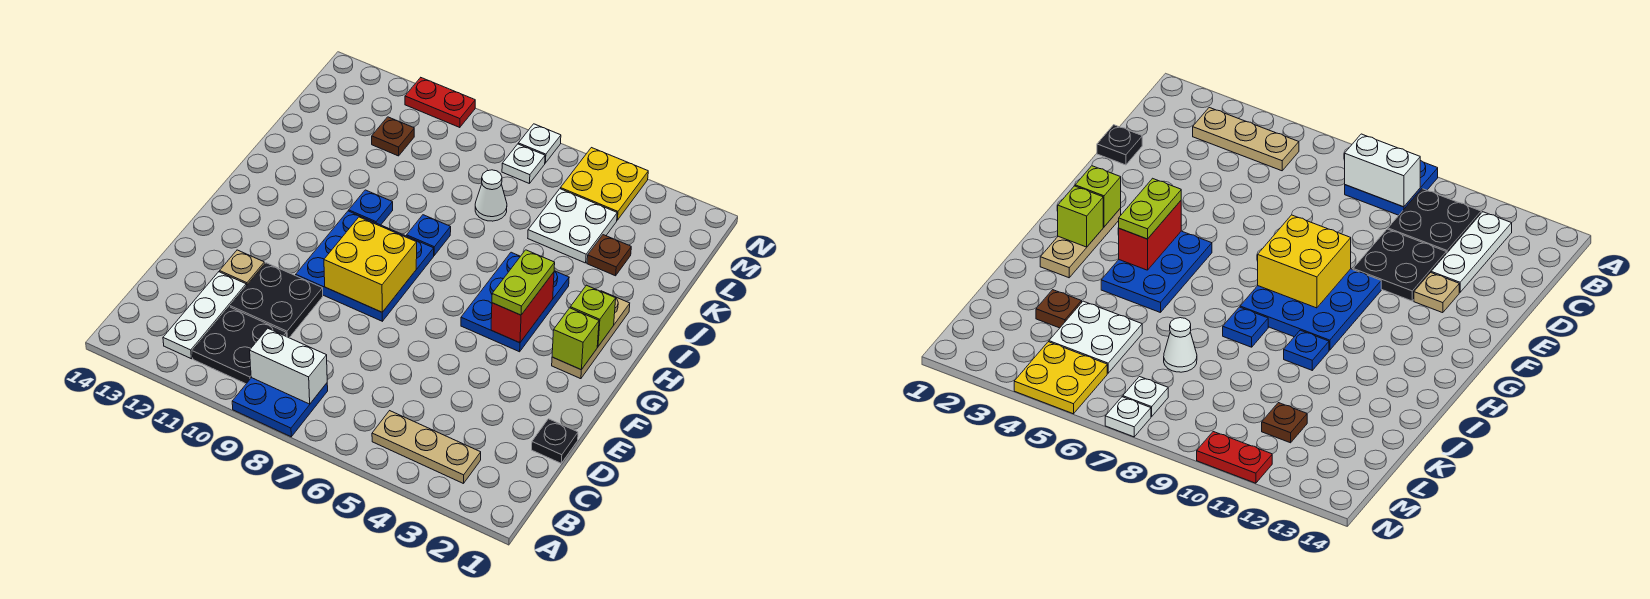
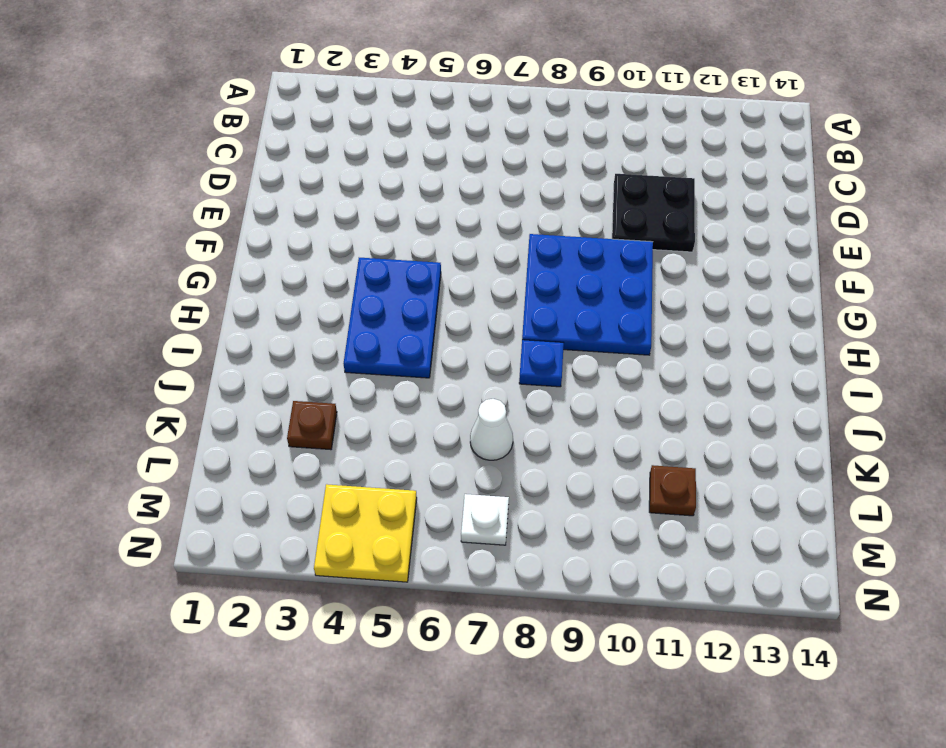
none -> blue 2x2 plate [232,378,328,437]
none -> tan 1x3 plate [372,411,481,484]
none -> black 2x2 plate [192,307,286,384]

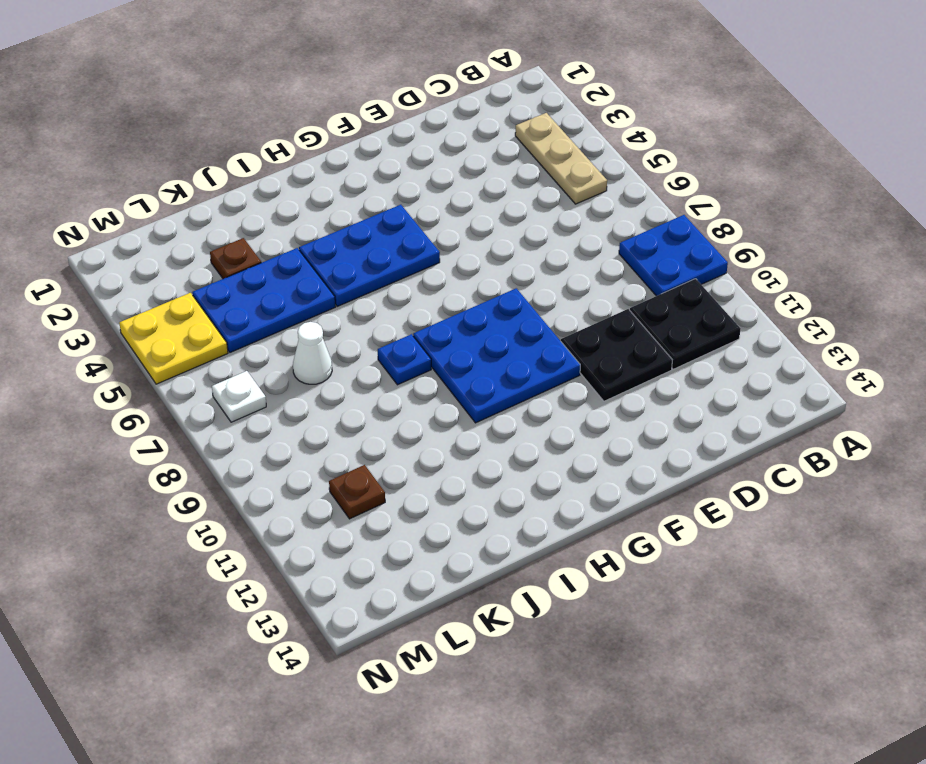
blue 2x3 plate [192,248,336,352] -> white 2x2 plate [528,189,617,263]
none -> white 1x3 plate [163,272,246,359]
none -> black 1x1 plate [532,419,578,463]
none -> tan 1x1 plate [220,250,265,286]

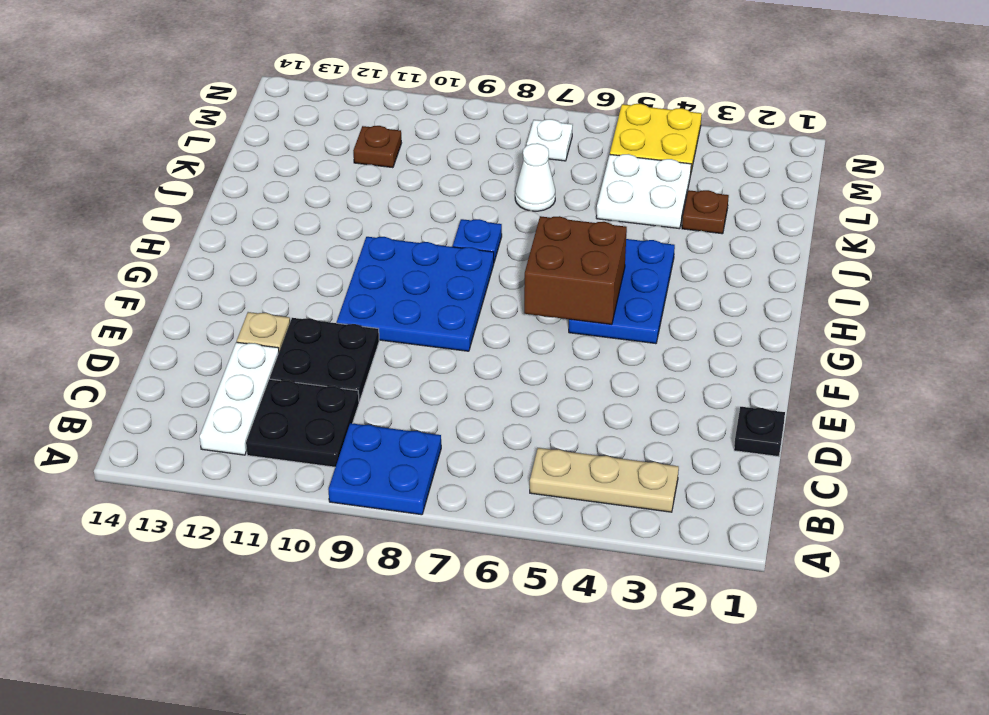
brown 2x2 brick [524,216,627,324] -> none
none -> tan 1x3 plate [552,291,630,379]
none -> blue 1x1 plate [349,190,393,225]
none -> white 1x1 plate [518,124,561,163]

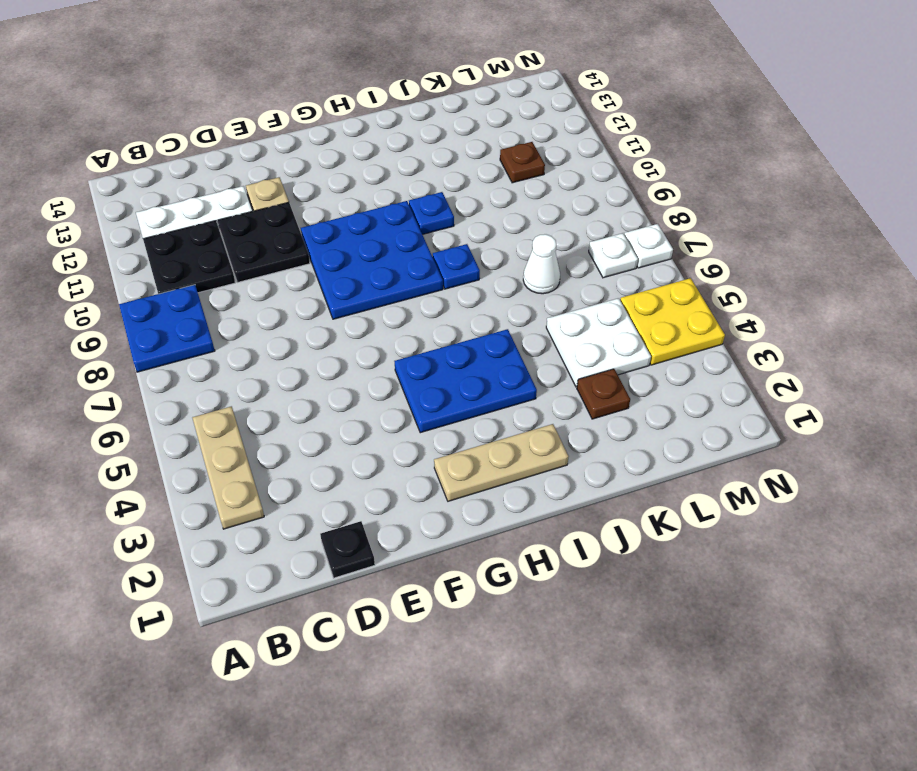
none -> red 1x2 plate [405,78,475,128]
none -> white 1x2 brick [250,328,327,404]
none -> yellow 2x2 brick [324,217,417,312]

